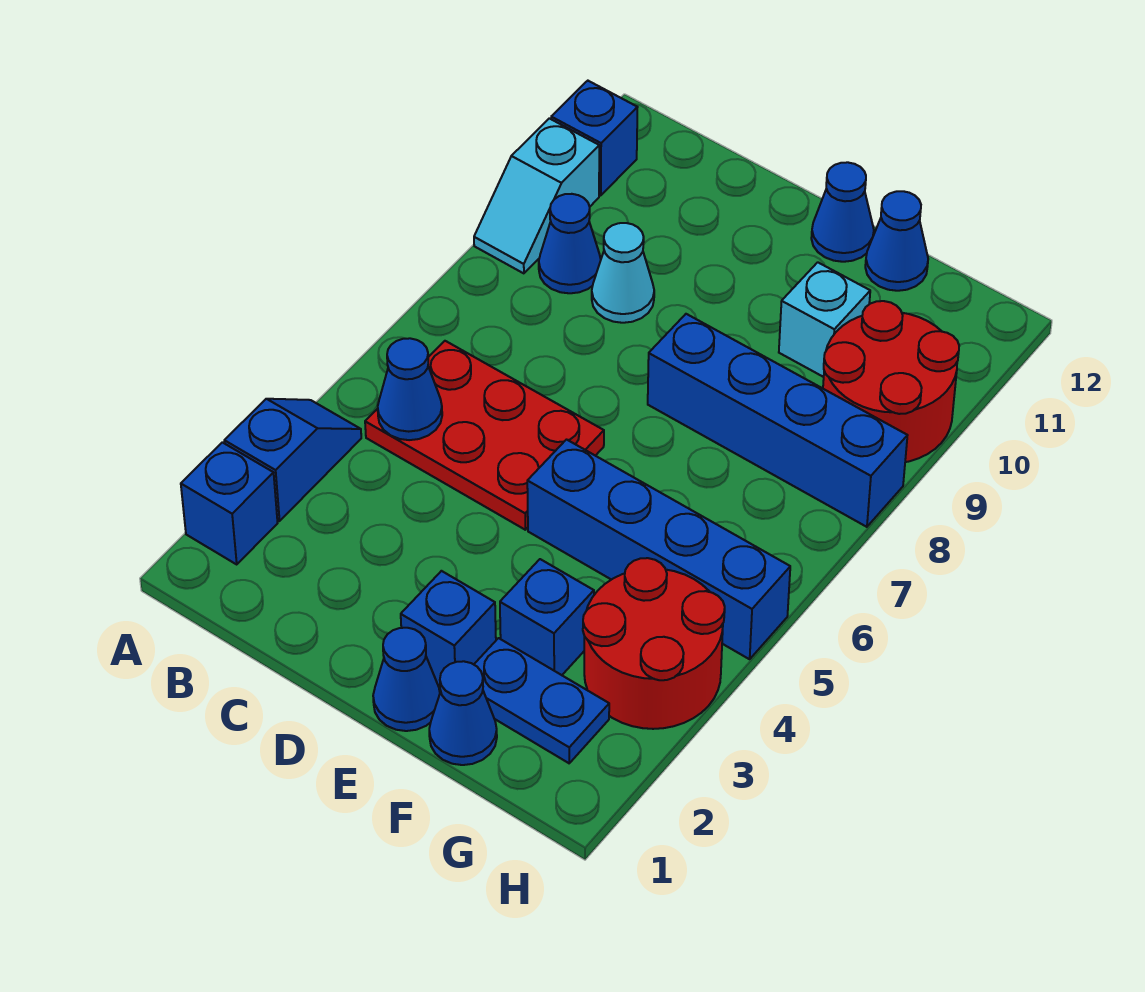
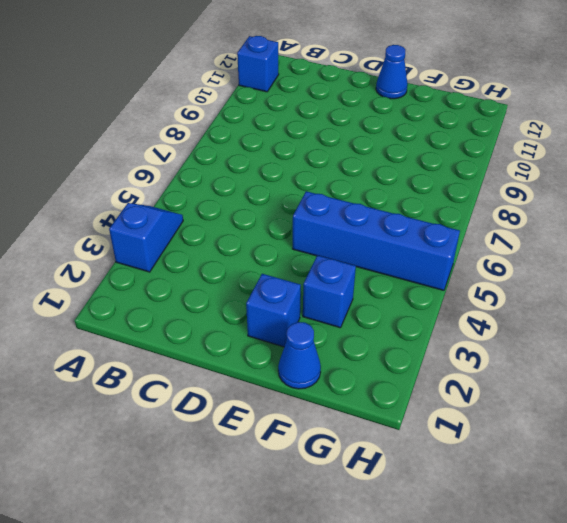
none -> blue 1x1 brick [181,442,278,564]
none -> cyan 1x2 slope [474,118,599,273]
none -> red 2x3 plate [365,341,604,530]

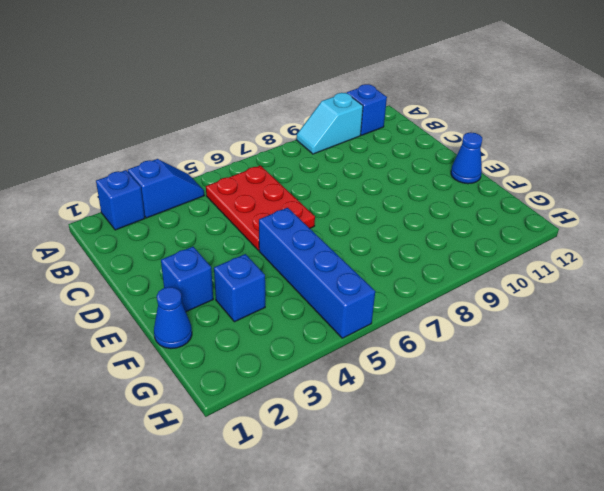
none -> blue 1x1 cone [539,194,601,293]
none -> cyan 1x1 cone [592,223,654,323]
none -> blue 1x1 cone [373,628,440,731]

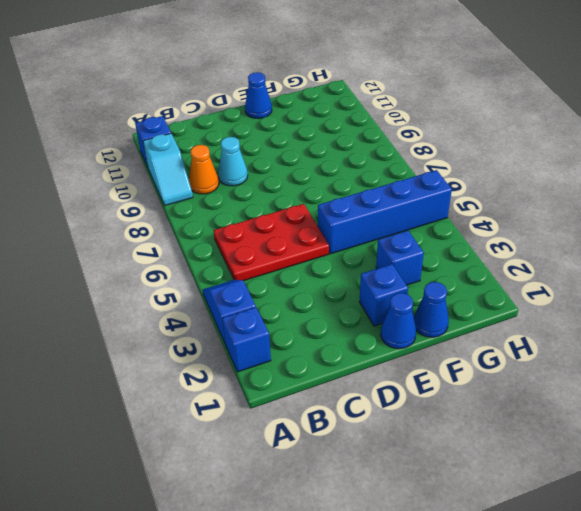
orange 1x1 cone [189,145,219,194] -> blue 1x1 cone [539,194,601,293]
none -> blue 1x4 brick [648,314,908,527]
none -> blue 1x2 plate [474,638,609,763]
none -> cyan 1x1 brick [779,262,870,377]

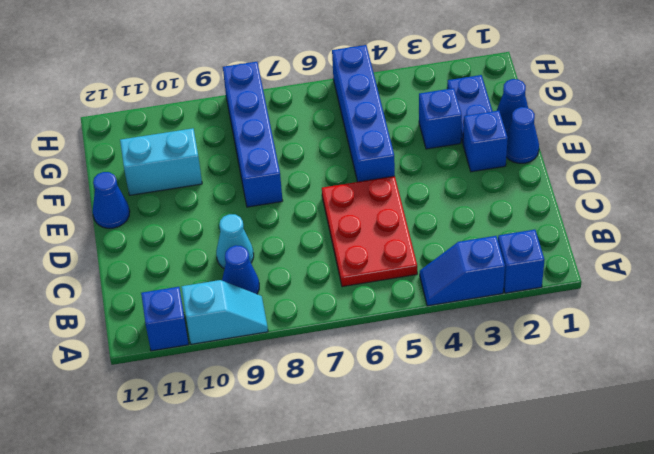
cyan 1x2 brick [120,128,202,195] -> cyan 1x1 brick [779,262,870,377]
none -> blue 1x1 cone [865,191,928,291]
none -> red 2x2 round brick [583,558,725,729]
none -> red 2x2 round brick [823,301,959,462]

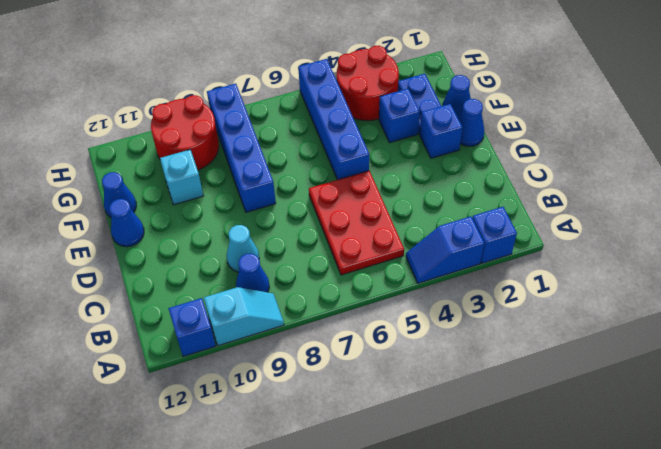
none -> blue 1x1 cone [378,338,442,440]

